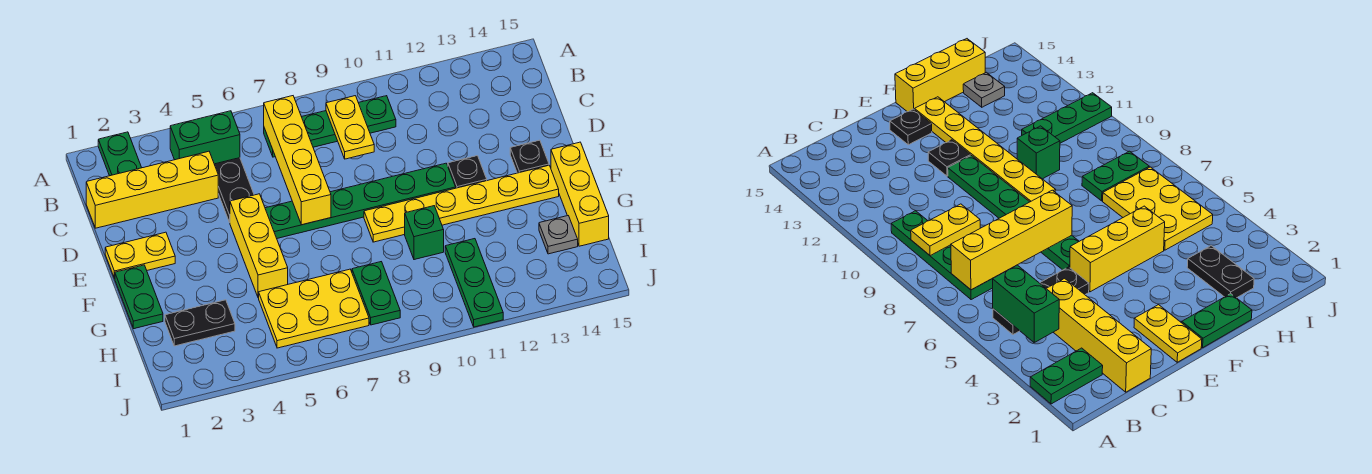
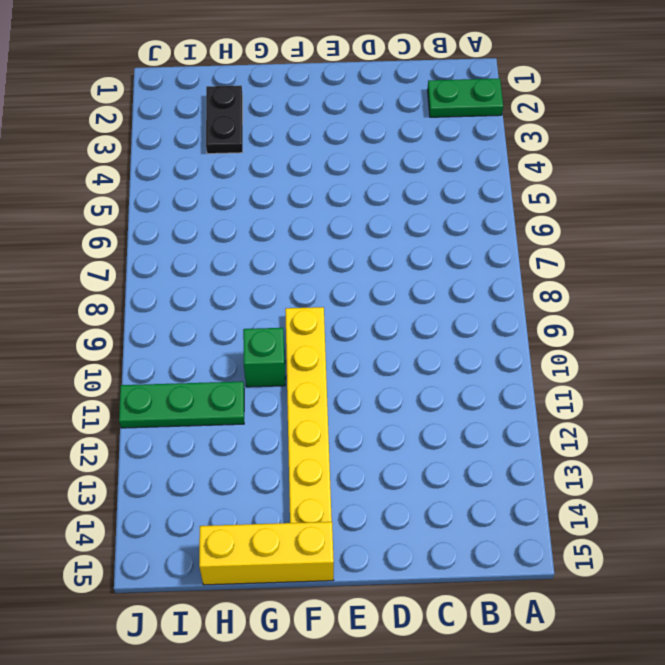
none -> black 1x3 plate [214,158,254,222]
none -> green 1x4 plate [264,96,396,157]
none -> yellow 1x4 brick [86,151,218,228]

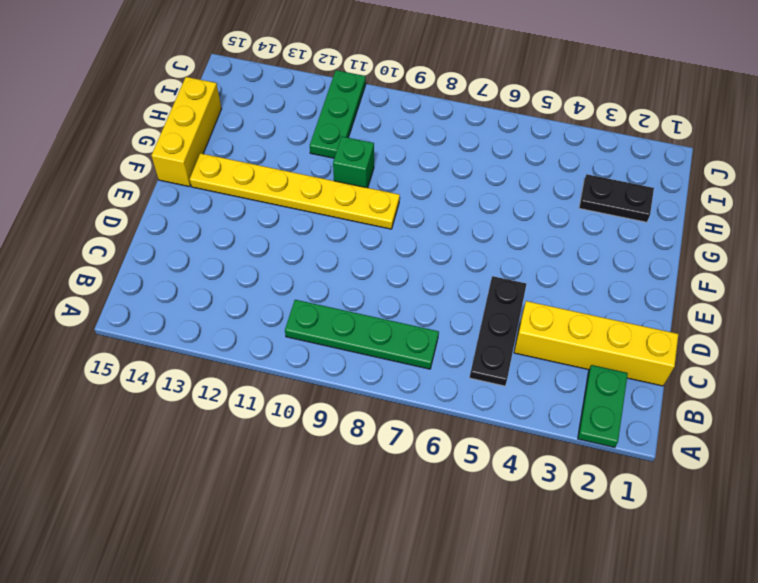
none -> yellow 1x2 plate [105,232,175,278]
none -> yellow 1x3 brick [230,194,288,298]
none -> green 1x6 plate [265,163,456,238]

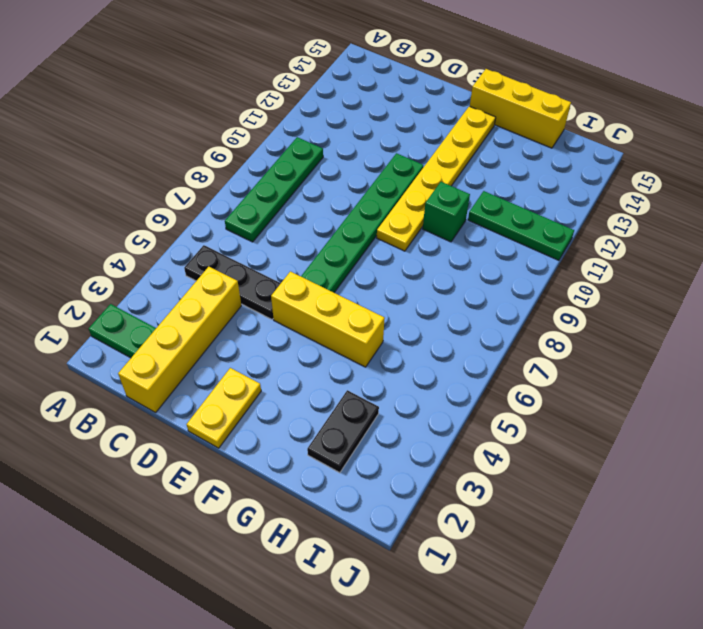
none -> black 1x1 plate [448,156,487,188]
none -> black 1x1 plate [510,140,549,173]
none -> green 1x2 plate [115,265,163,329]

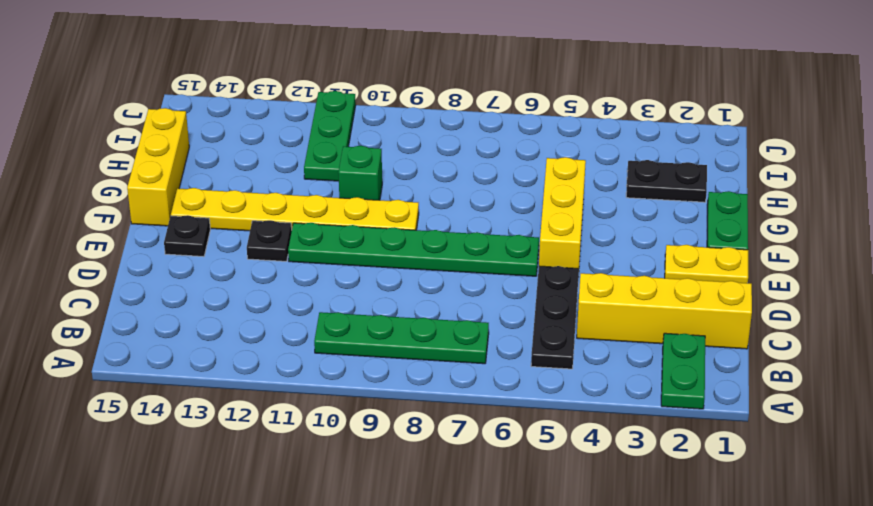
none -> yellow 2x3 plate [259,269,369,348]
none -> green 1x2 plate [352,262,400,325]
none -> grey 1x1 plate [539,216,578,254]

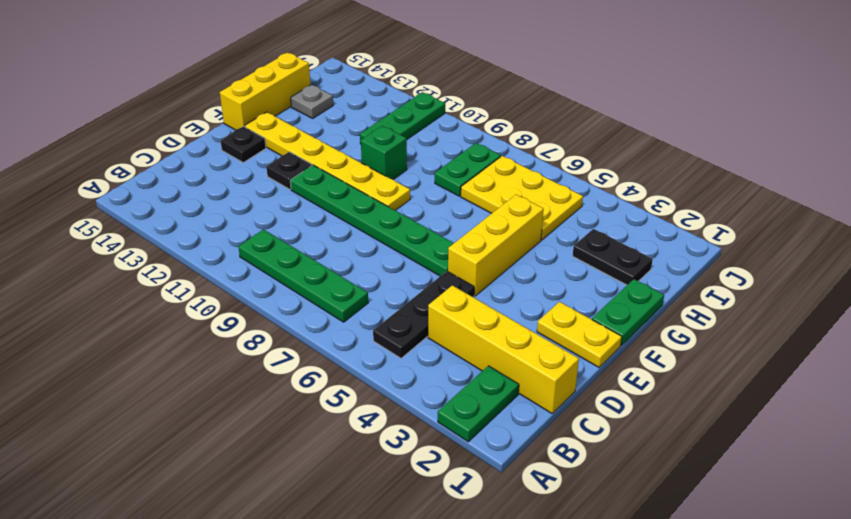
none -> green 1x2 brick [170,111,240,164]
none -> yellow 1x4 brick [264,96,331,225]
none -> yellow 1x2 plate [326,96,374,159]

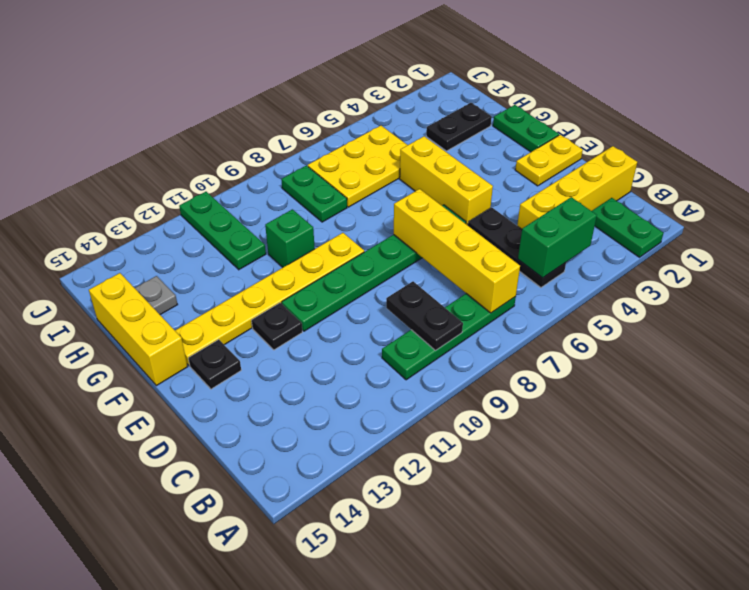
black 1x2 plate [386,281,463,350] -> yellow 1x2 plate [326,96,374,159]

